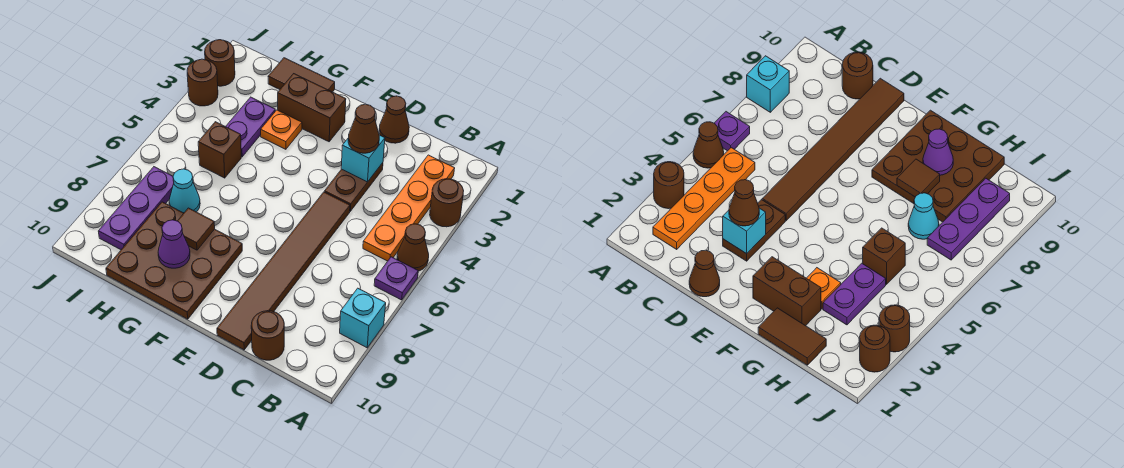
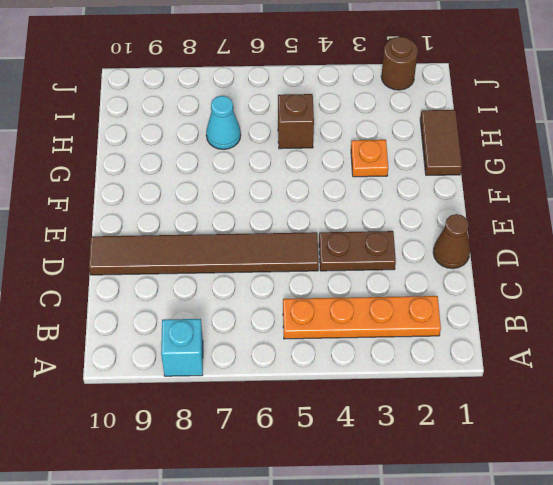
none -> brown 1x1 round brick [430,179,464,227]
none -> brown 1x1 cone [397,224,429,271]
none -> purple 1x1 plate [374,257,418,300]

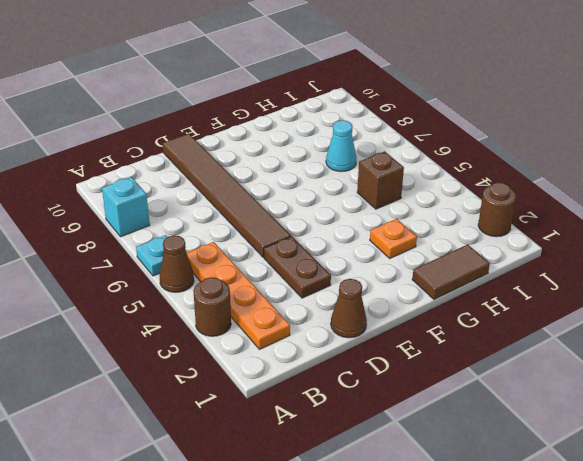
cyan 1x1 plate [136,235,167,276] -> purple 1x1 plate [374,257,418,300]
none -> brown 1x1 round brick [251,311,284,360]
none -> brown 1x2 brick [278,74,346,142]
none -> brown 3x3 plate [106,202,242,319]

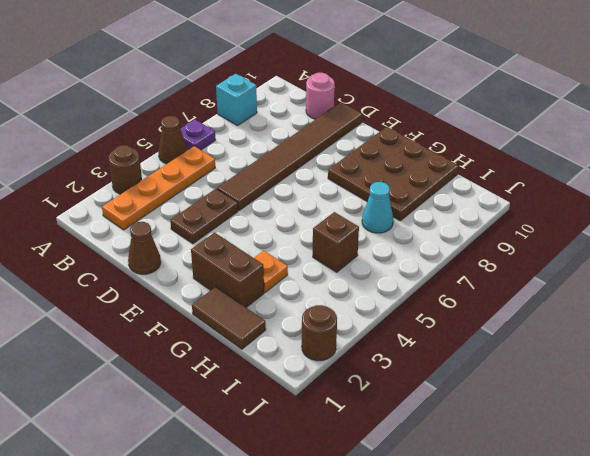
pink 1x1 round brick [306,73,335,119] -> brown 1x1 round brick [251,311,284,360]
none -> purple 1x2 plate [226,97,275,157]
none -> purple 1x3 plate [98,167,174,250]
none -> brown 1x1 round brick [187,59,218,106]

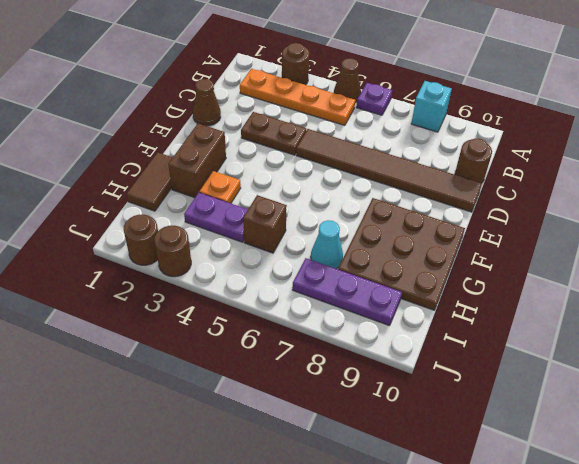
none -> cyan 1x1 brick [341,135,385,182]
none -> brown 1x1 tile [178,208,215,250]
none -> purple 1x1 cone [158,220,190,268]

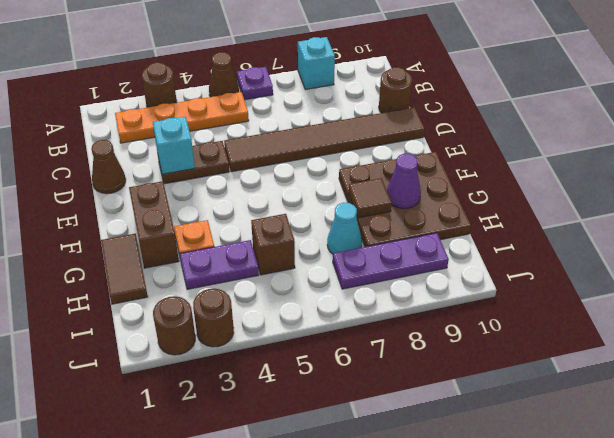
none -> brown 1x1 cone [348,104,379,153]

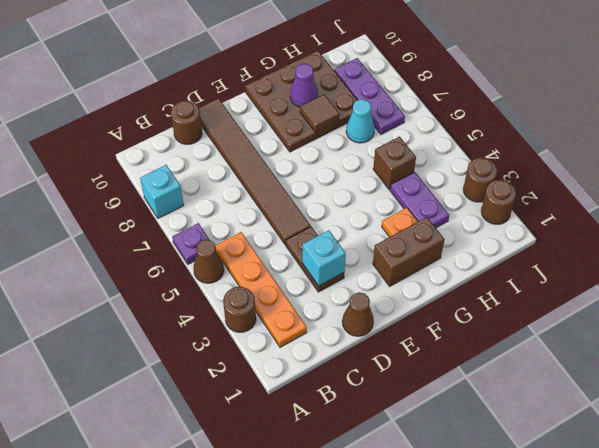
none -> brown 1x2 tile [268,58,335,92]
none -> brown 1x1 cone [348,104,379,153]

